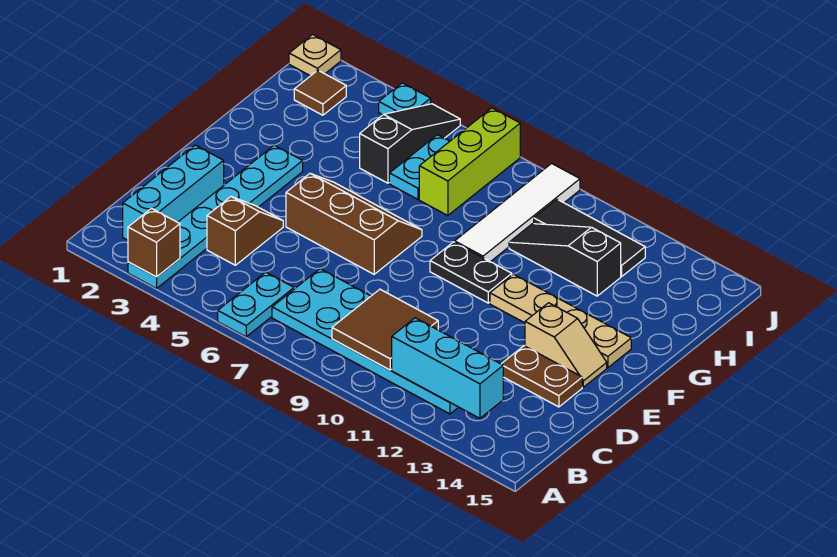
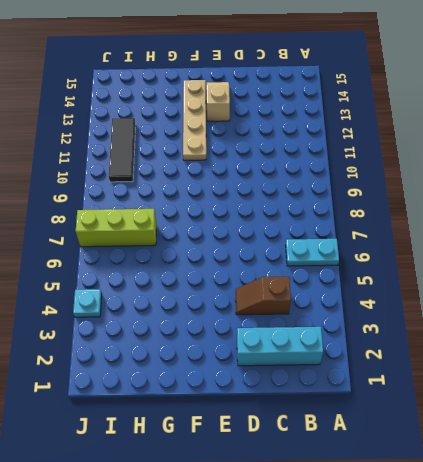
none -> cyan 1x6 plate [128,145,303,289]
none -> cyan 2x6 plate [272,269,458,414]
none -> brown 1x2 plate [502,346,582,407]

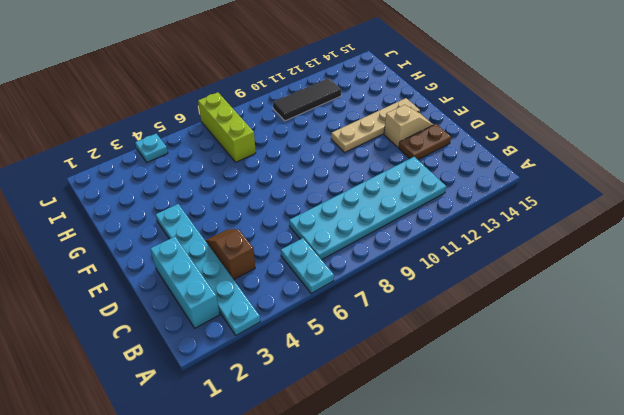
none -> brown 2x3 slope [286,174,422,274]
none -> black 1x2 plate [430,242,512,303]
none -> white 1x4 tile [455,163,580,262]

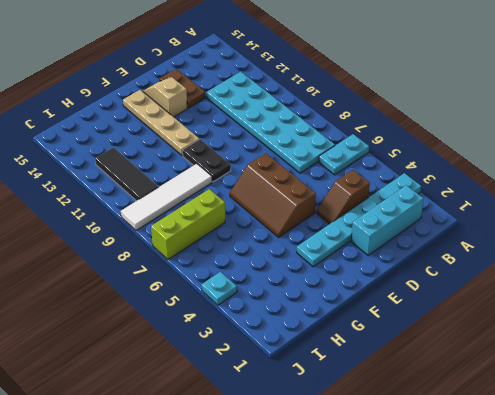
none -> black 1x3 slope [360,104,460,183]
none -> cyan 1x2 plate [389,135,450,199]
none -> black 1x3 slope [509,224,621,296]

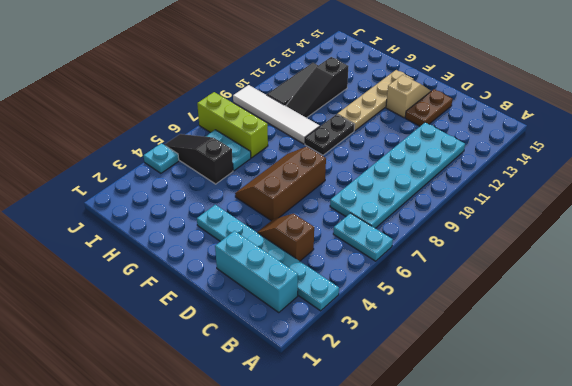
none -> brown 1x1 tile [294,70,346,115]
none -> tan 1x1 plate [289,35,341,76]
none -> brown 1x1 brick [128,208,180,277]

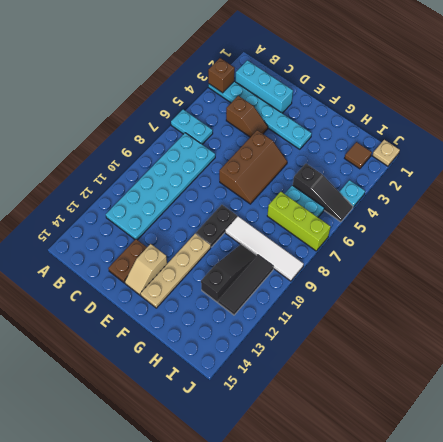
none -> brown 2x2 tile [332,289,438,370]
none -> cyan 1x3 brick [392,318,503,418]

